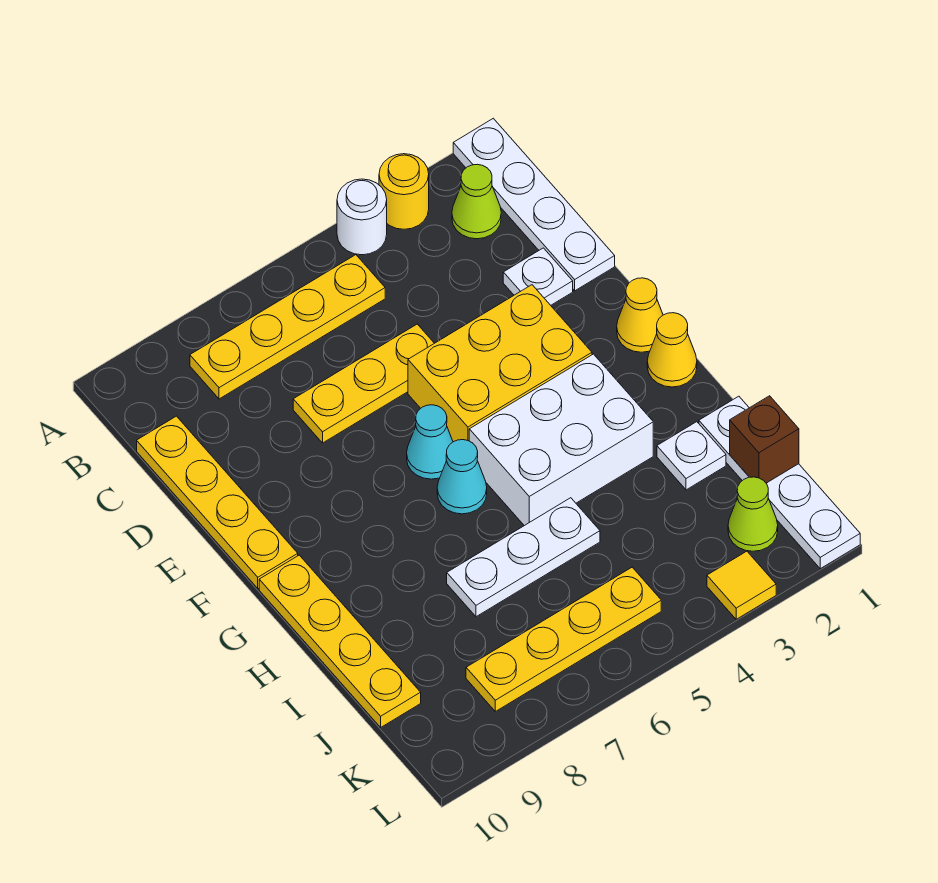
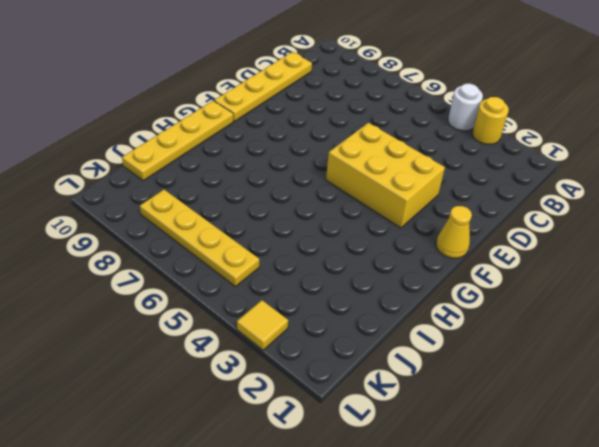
none -> white 1x4 plate [453,118,615,291]
none -> lime 1x1 cone [452,164,501,239]
none -> yellow 1x4 plate [190,255,385,399]

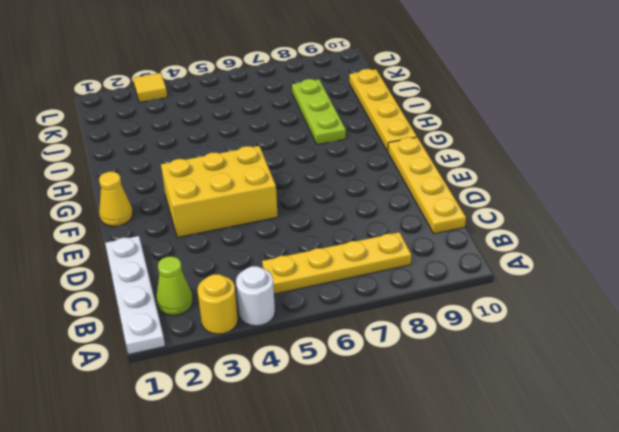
lime 1x3 plate [292,79,346,145] -> none
none -> white 1x1 plate [503,248,573,305]
none -> yellow 1x3 plate [293,324,434,443]
none -> cyan 1x1 cone [407,405,453,479]

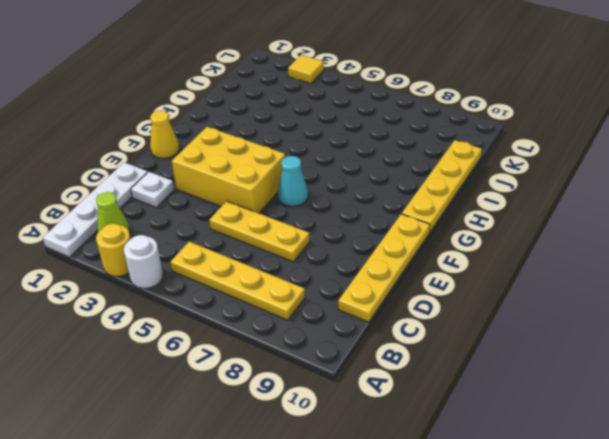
none -> yellow 1x1 cone [647,313,697,387]
none -> white 2x3 brick [469,354,653,526]
none -> cyan 1x1 cone [437,440,487,514]

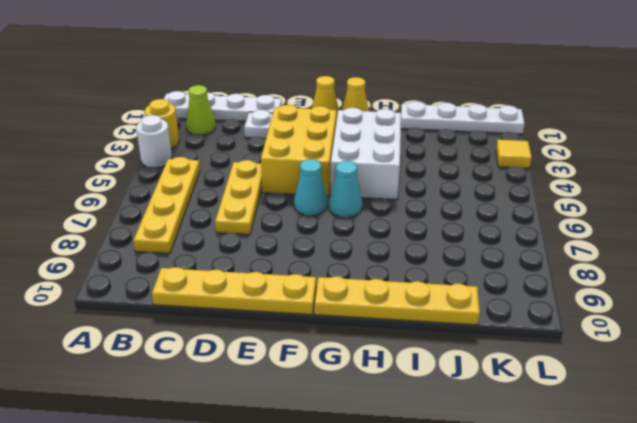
none -> white 1x1 plate [657,422,726,490]
none -> white 1x3 plate [447,498,600,617]
none -> lime 1x1 cone [728,477,778,551]

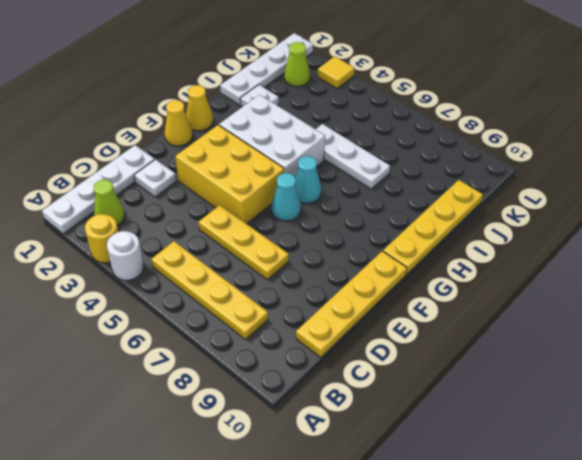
none -> yellow 1x4 plate [466,567,661,711]
none -> brown 1x1 brick [730,396,799,483]

